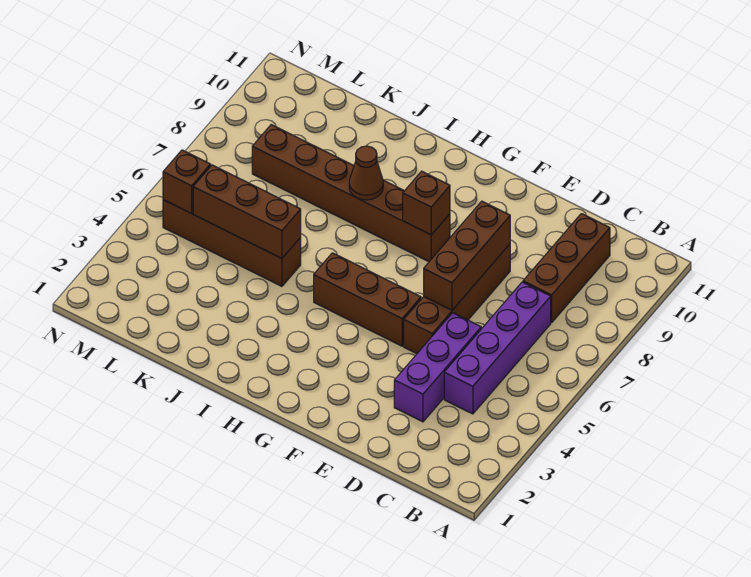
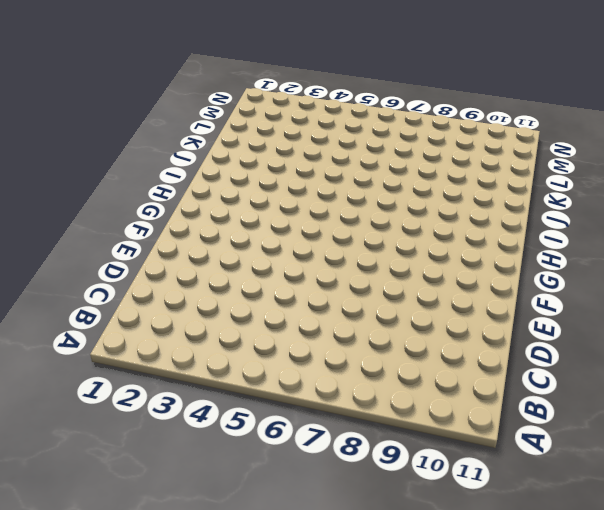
none -> purple 1x4 brick [444,282,551,414]
none -> brown 1x3 brick [523,214,610,323]
none -> purple 1x3 brick [394,313,481,422]

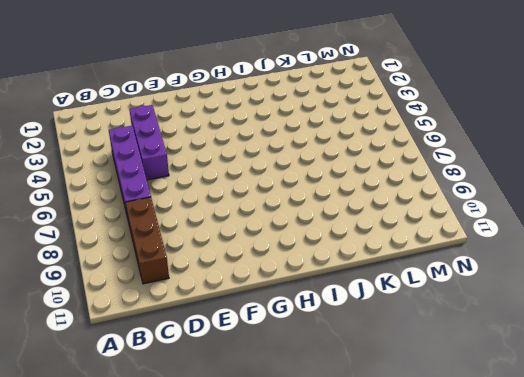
none -> brown 1x4 brick [404,244,510,354]
none -> brown 1x3 brick [314,253,421,346]
none -> brown 1x6 brick [252,125,450,262]

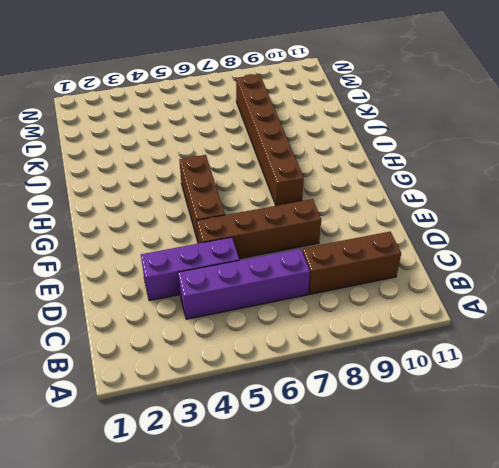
none -> brown 1x4 brick [163,200,301,286]
none -> brown 1x3 brick [424,201,510,310]
none -> brown 1x1 brick [403,171,450,235]

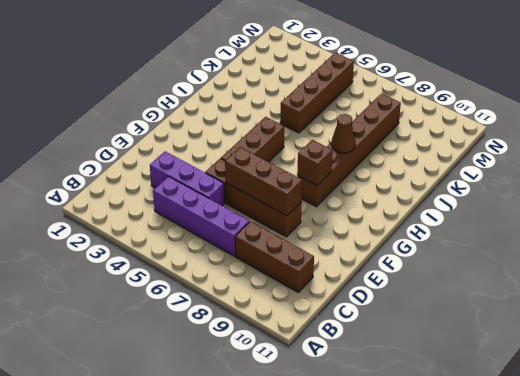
none -> brown 1x3 brick [193,165,301,258]
none -> brown 1x1 brick [163,150,211,214]

